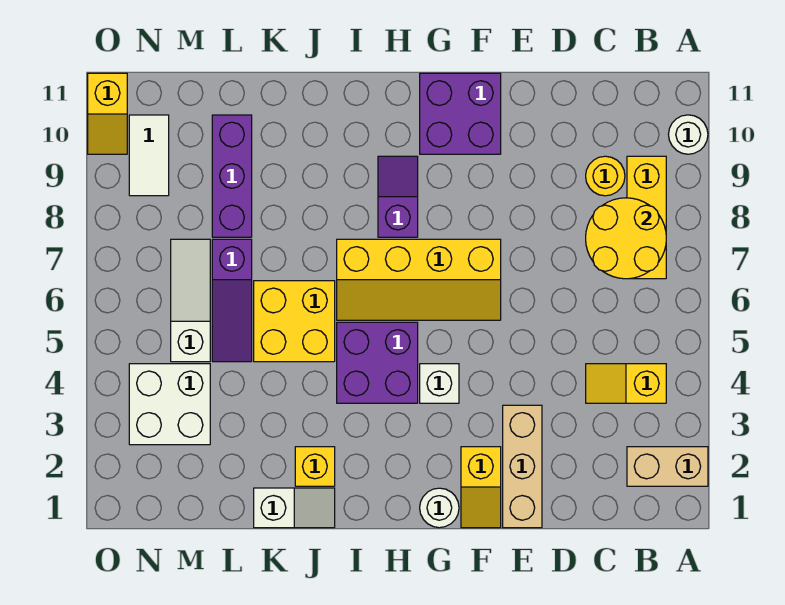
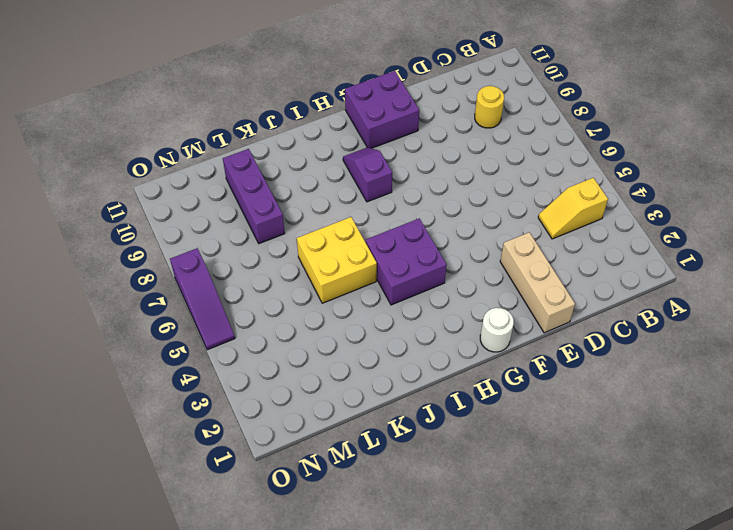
purple 1x3 slope [170,248,235,350] -> purple 1x3 slope moved to [212,239,252,362]
none -> tan 1x2 brick [627,447,708,486]
none -> white 1x1 round brick [669,115,708,154]
none -> yellow 1x3 brick [627,156,666,279]

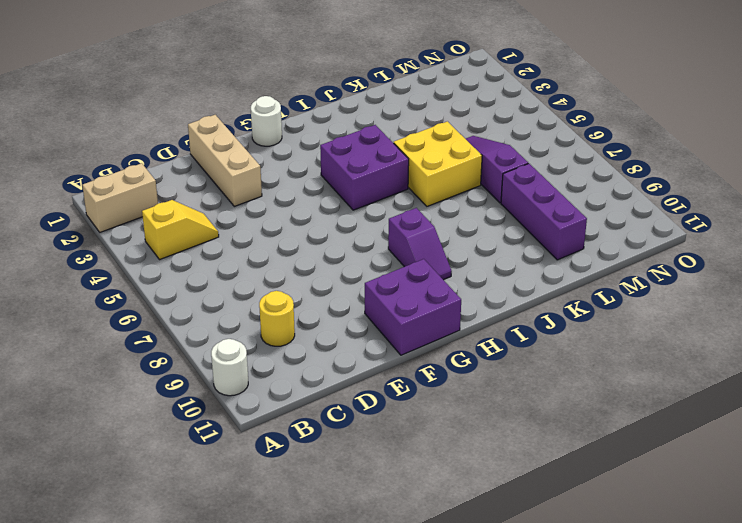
none -> yellow 1x3 brick [627,156,666,279]
none -> yellow 1x2 slope [461,447,501,528]
none -> yellow 2x4 slope [337,239,501,320]

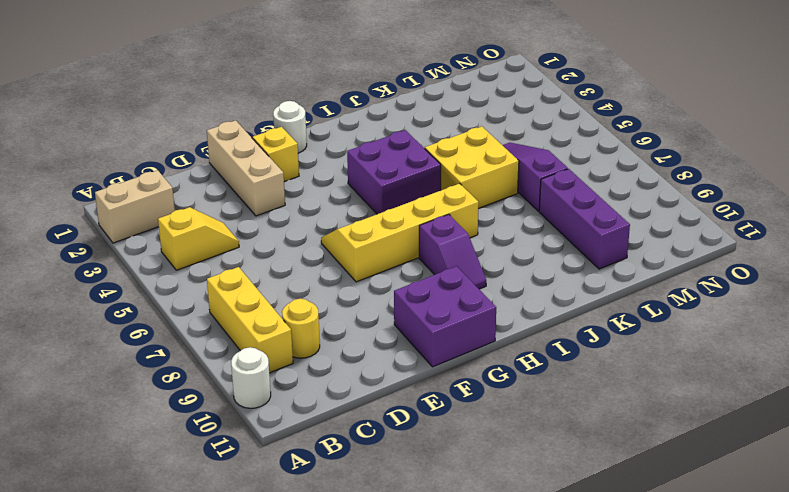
none -> white 1x1 brick [420,364,459,403]
none -> white 1x2 slope [254,488,335,528]
none -> yellow 1x1 brick [295,447,335,486]

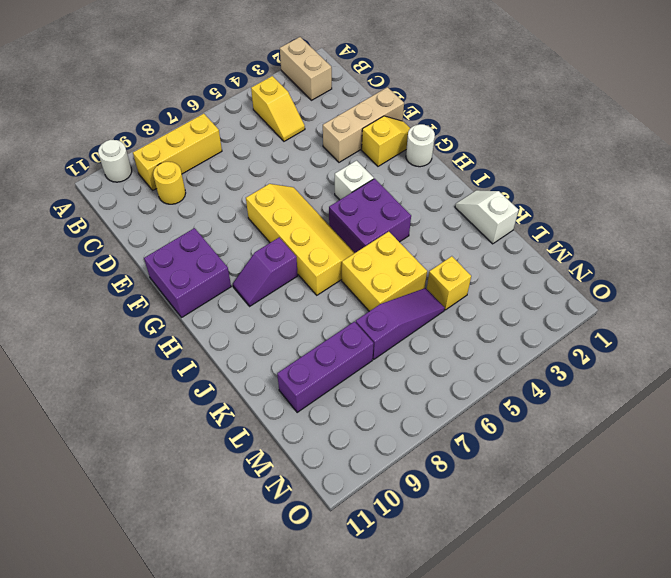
yellow 1x1 brick [427,256,471,310] -> yellow 1x1 brick moved to [295,447,335,486]
none -> white 2x2 brick [129,364,210,445]
none -> white 1x3 slope [171,239,210,362]
none -> white 1x2 tile [129,115,169,196]

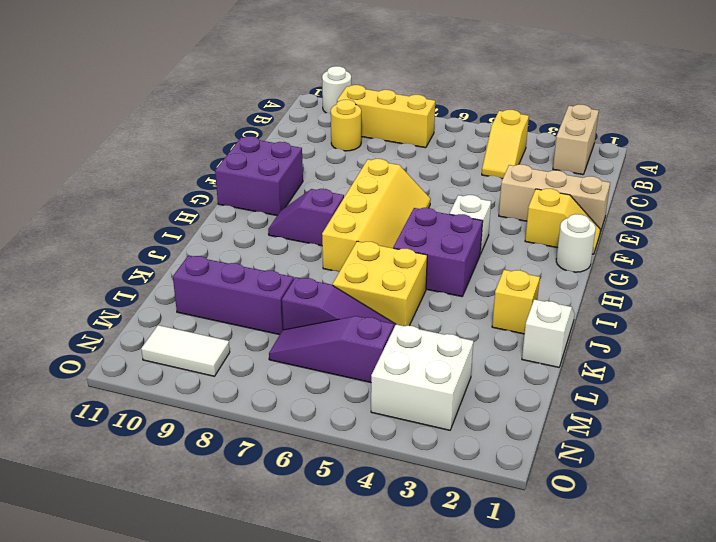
purple 1x3 slope [269,316,394,383] -> white 1x3 slope [171,239,210,362]
none -> yellow 1x2 slope [88,73,127,154]
none -> yellow 2x2 round brick [586,198,666,279]

